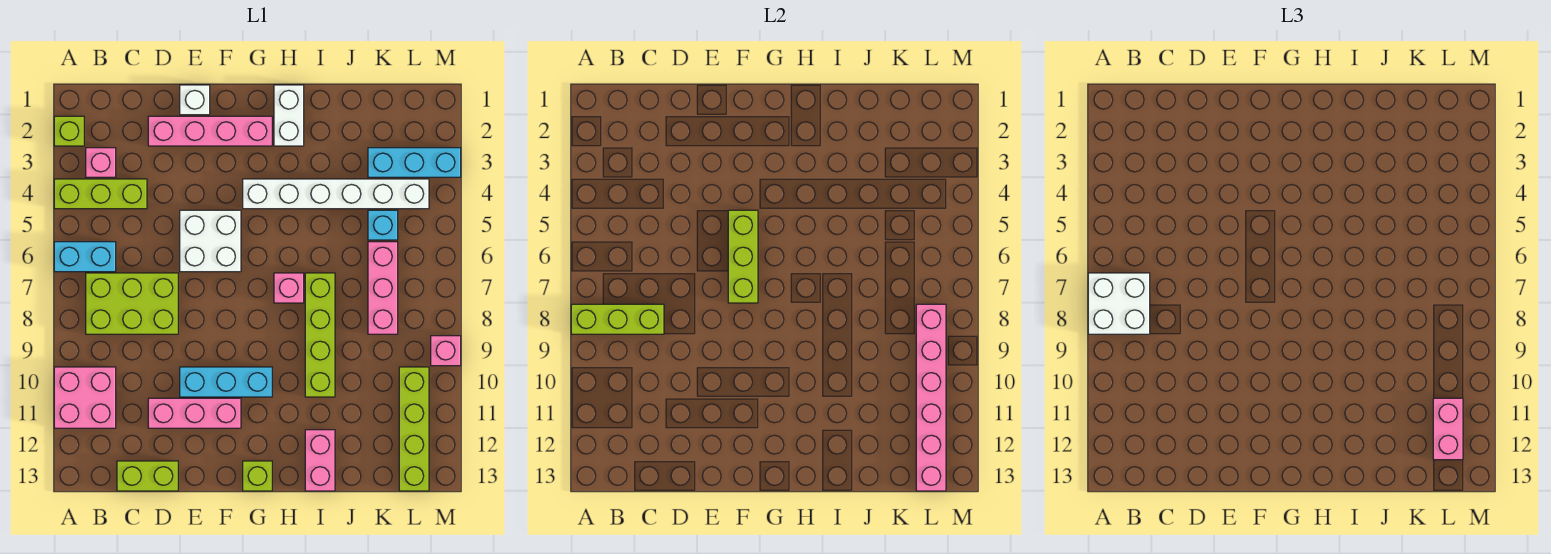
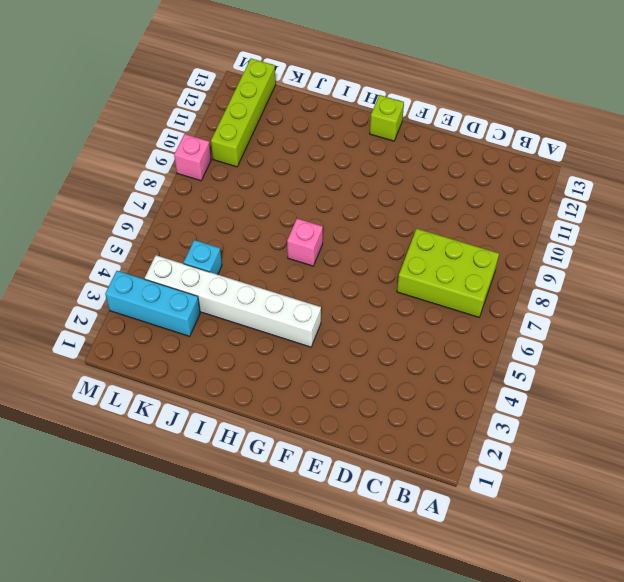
none -> lime 1x1 brick [54,116,84,146]
none -> lime 1x3 brick [54,179,147,209]
none -> cyan 1x2 brick [54,242,116,272]

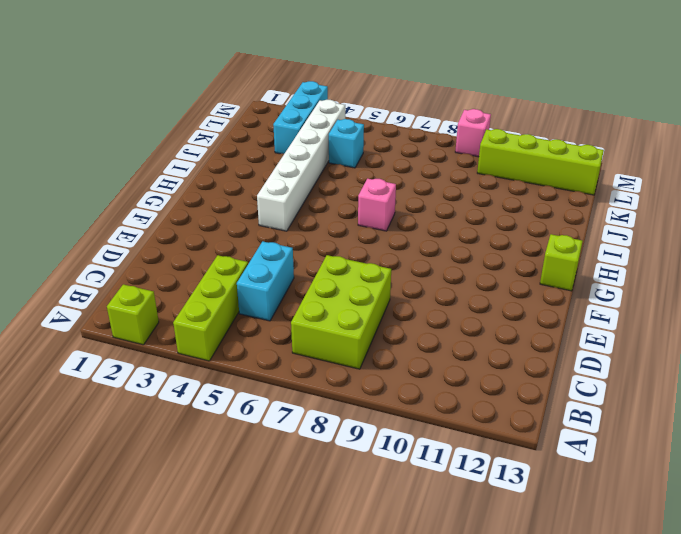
cyan 1x2 brick [237,241,294,321] -> cyan 1x2 brick moved to [54,242,116,272]
none -> pink 2x2 brick [54,367,116,428]
none -> pink 1x1 brick [86,148,116,177]
none -> lime 1x2 brick [117,461,178,491]

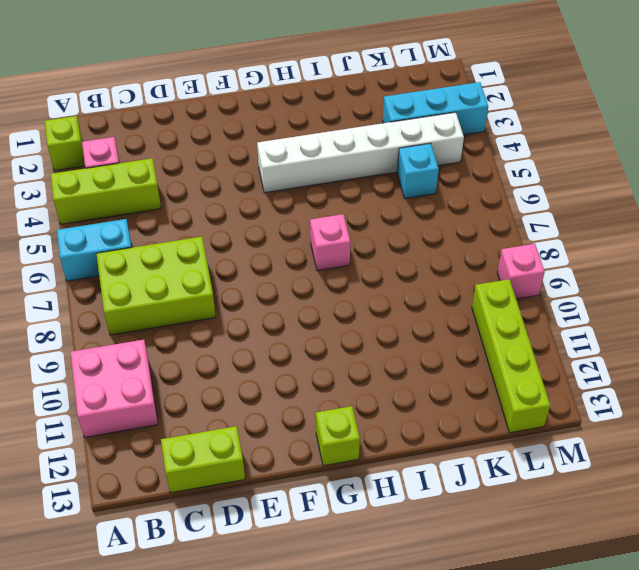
none -> pink 1x4 brick [148,116,272,146]
none -> pink 1x3 brick [148,398,241,428]
none -> white 1x1 brick [180,85,210,115]

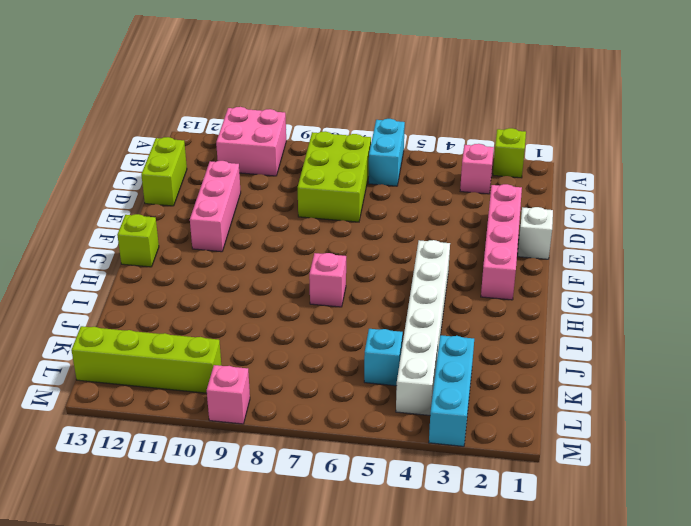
none -> lime 1x3 brick [54,179,147,209]
none -> white 2x2 brick [180,210,241,272]
none -> cyan 1x3 brick [180,367,272,397]

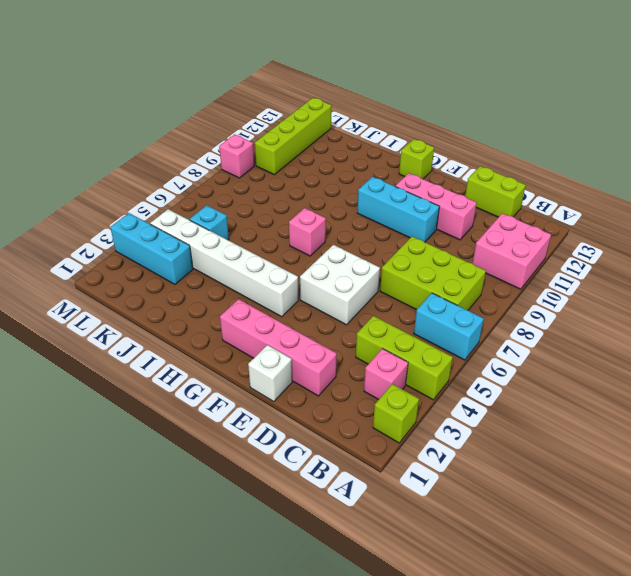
none -> white 1x2 brick [274,85,304,146]
none -> lime 1x4 brick [305,273,335,397]
none -> pink 1x2 brick [305,430,335,491]

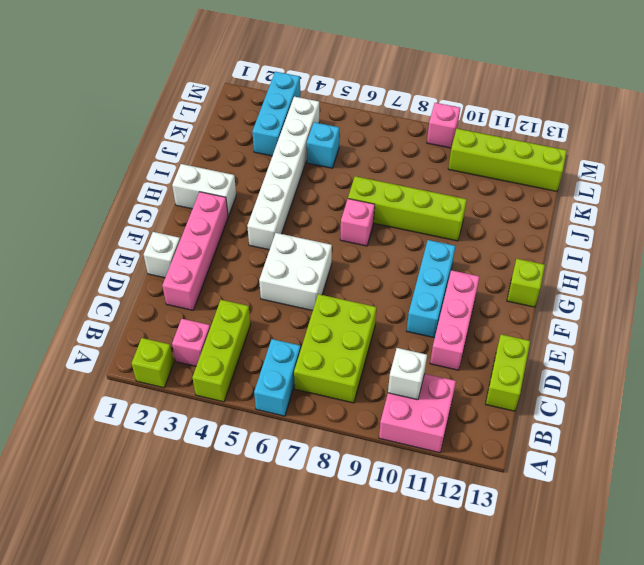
white 1x1 brick [388,348,427,400] -> none
none -> pink 1x2 brick [305,430,335,491]
none -> pink 1x3 brick [368,242,398,334]
none -> lime 1x3 brick [571,304,664,334]

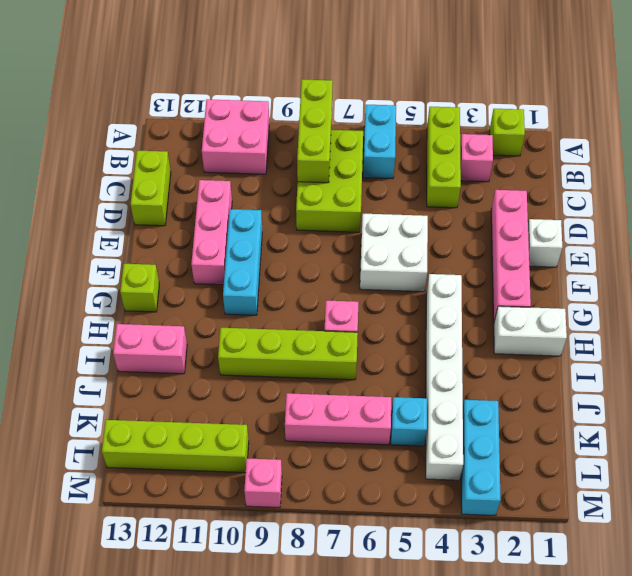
none -> lime 1x3 brick [728,210,758,303]
none -> pink 1x6 brick [916,304,946,491]
none -> white 2x2 brick [1088,273,1150,334]

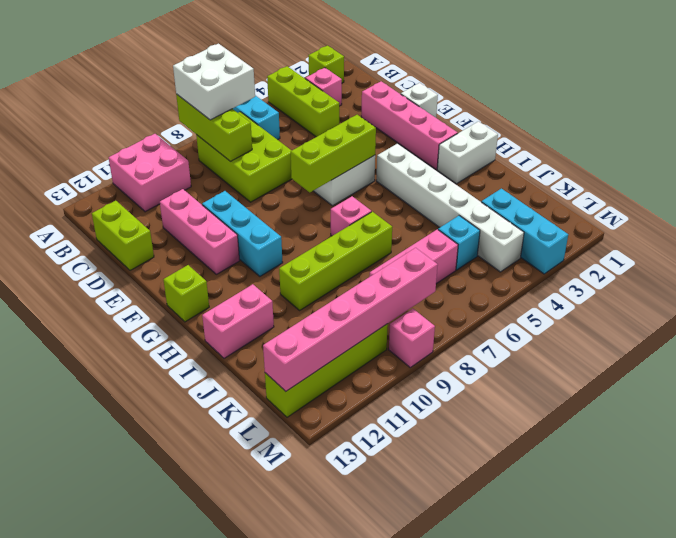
none -> pink 1x2 brick [1433,398,1463,460]

